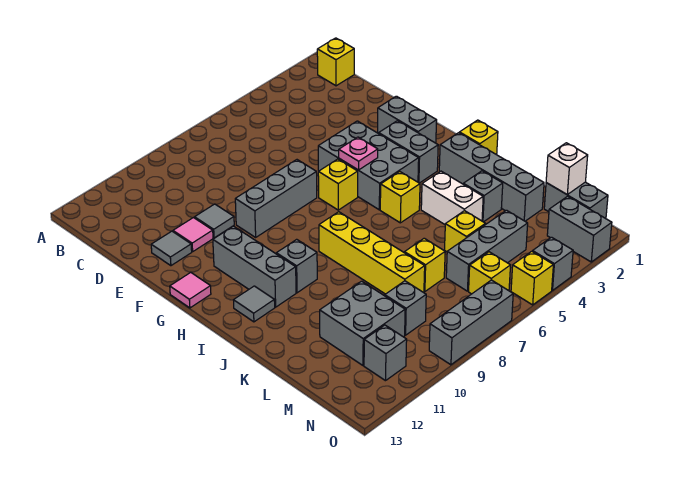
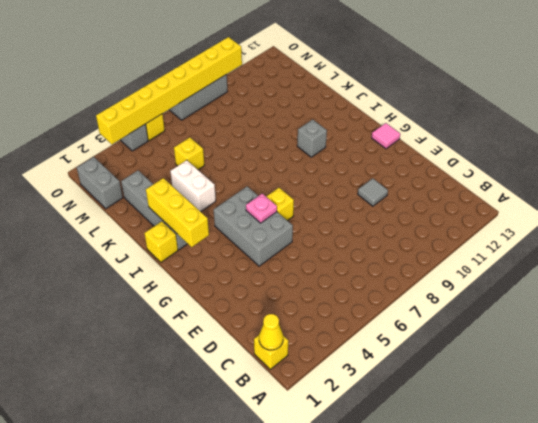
yellow 1x1 cone [259,314,283,350] -> none
yellow 1x3 brick [146,178,209,247] -> none
yellow 1x8 brick [96,37,242,144] -> none
none -> pink 1x1 tile [173,218,213,252]
none -> grey 1x1 tile [151,231,192,266]
none -> grey 1x2 brick [378,96,437,143]
none -> grey 1x3 brick [235,160,317,237]

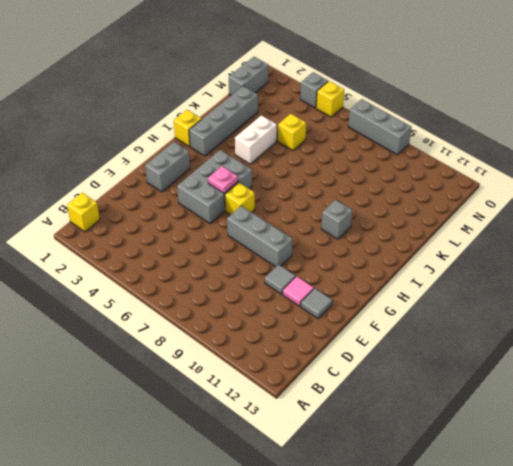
none -> grey 1x2 brick [379,121,438,183]
none -> grey 1x3 brick [213,226,296,307]
none -> pink 1x1 tile [170,272,211,308]
none -> yellow 1x1 brick [380,172,420,223]

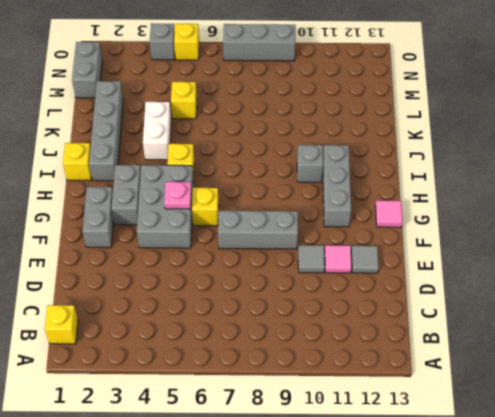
none -> yellow 1x4 brick [319,212,425,294]
none -> grey 1x1 tile [234,286,275,322]
none -> grey 1x1 brick [463,171,503,222]
none -> yellow 1x1 brick [405,238,445,292]

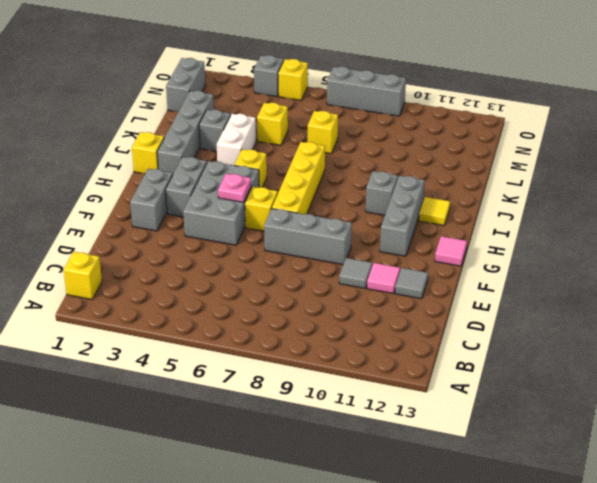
yellow 1x4 brick [272,142,325,214] -> yellow 1x4 brick moved to [319,212,425,294]
yellow 1x1 tile [419,197,450,225] -> grey 1x1 tile [234,286,275,322]
none -> grey 2x2 brick [320,281,405,365]
none -> grey 1x3 brick [446,210,528,291]
none -> grey 1x1 brick [385,281,426,335]
none -> grey 1x2 brick [547,196,612,262]

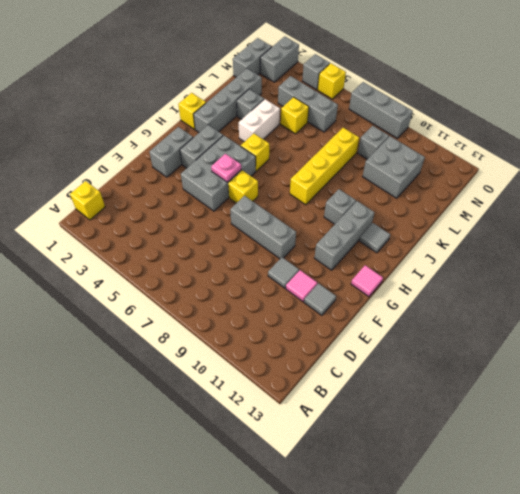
none -> yellow 1x1 brick [405,238,445,292]
none -> yellow 1x1 brick [469,252,511,294]
none -> grey 1x1 brick [364,325,407,381]
none -> white 1x1 brick [546,143,588,194]

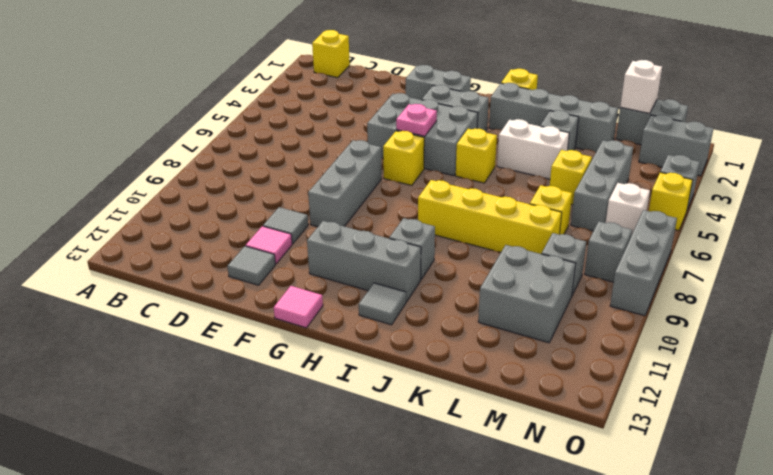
white 1x1 brick [606,183,650,234] -> yellow 1x1 brick [469,252,511,294]
grey 1x1 brick [585,221,632,282] -> grey 1x1 brick moved to [364,325,407,381]

